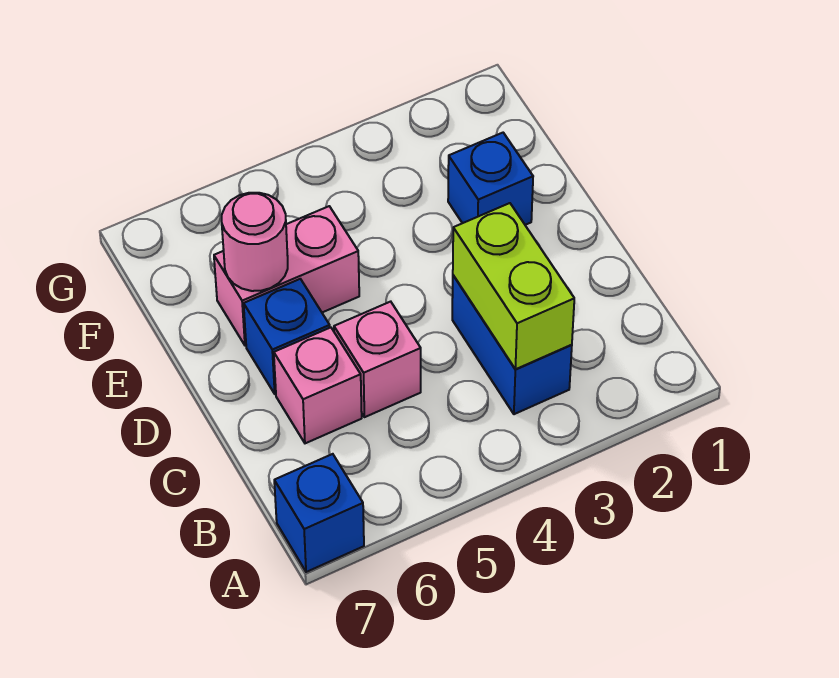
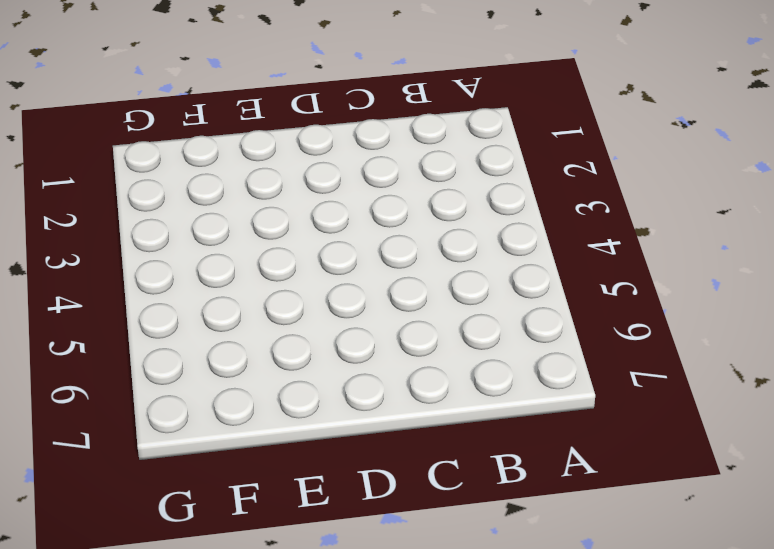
none -> blue 1x1 brick [274,454,364,572]
none -> blue 1x2 brick [452,275,572,414]

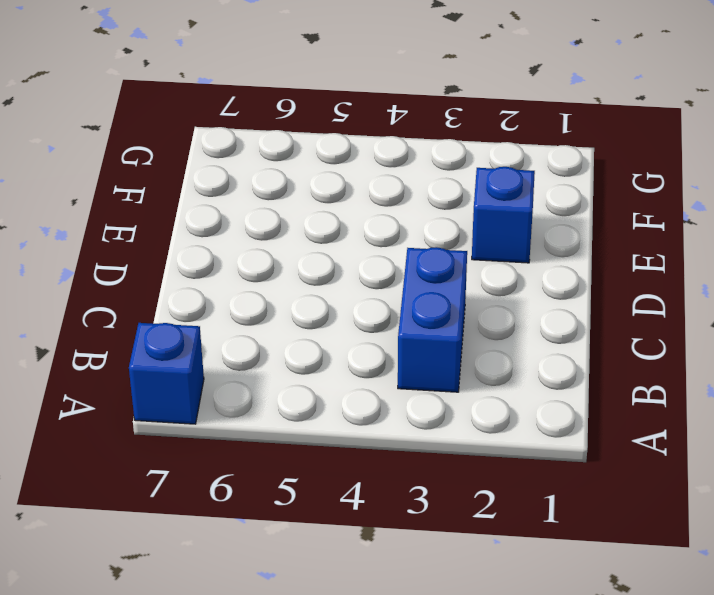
none -> pink 1x1 brick [334,302,421,417]
none -> pink 1x1 brick [274,328,362,443]

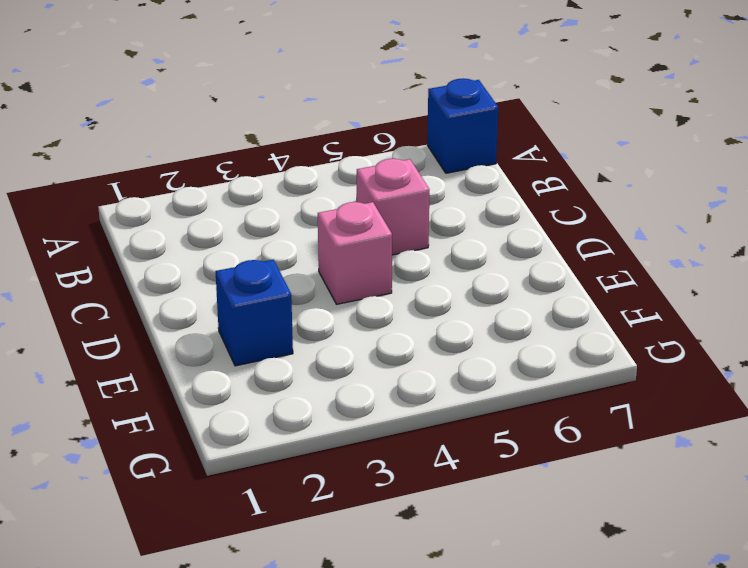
pink 1x1 brick [318,202,392,304] -> pink 1x1 brick moved to [274,328,362,443]
none -> blue 1x2 brick [452,275,572,414]
none -> blue 1x1 brick [244,279,330,394]

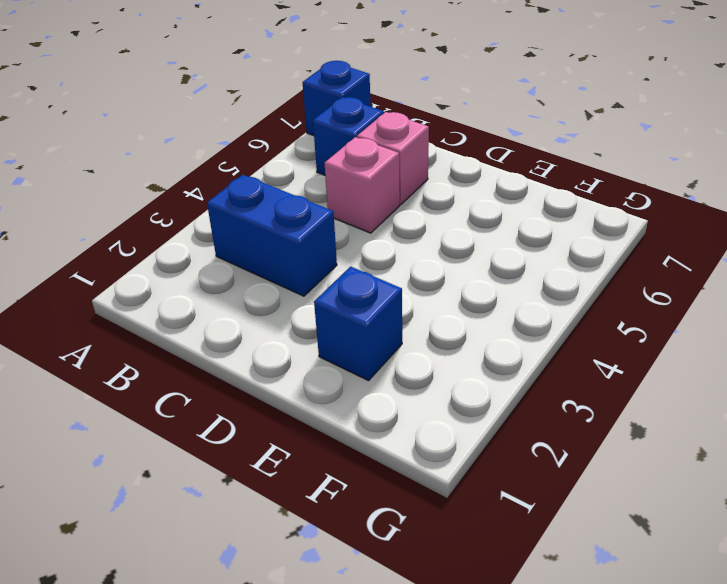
blue 1x1 brick [313,97,384,175] -> blue 1x1 brick moved to [244,279,330,394]
none -> pink 1x2 brick [214,206,359,346]
none -> lime 1x2 brick [453,203,574,369]

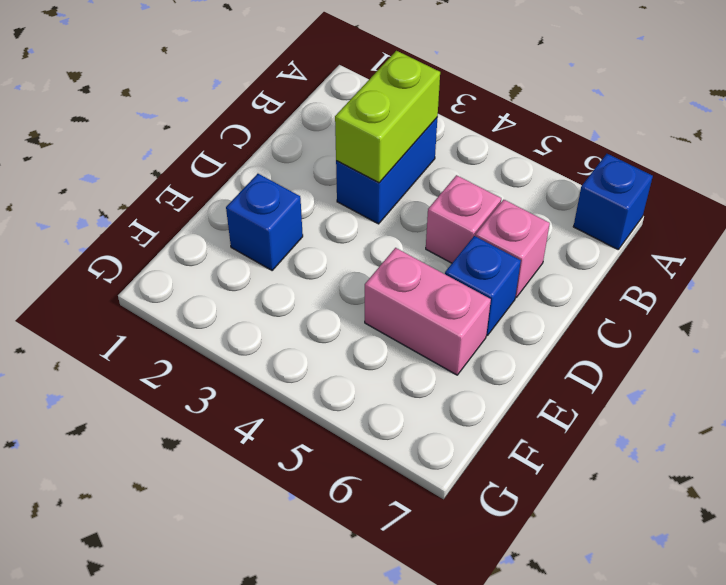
none -> pink 1x1 round brick [222,193,288,291]

